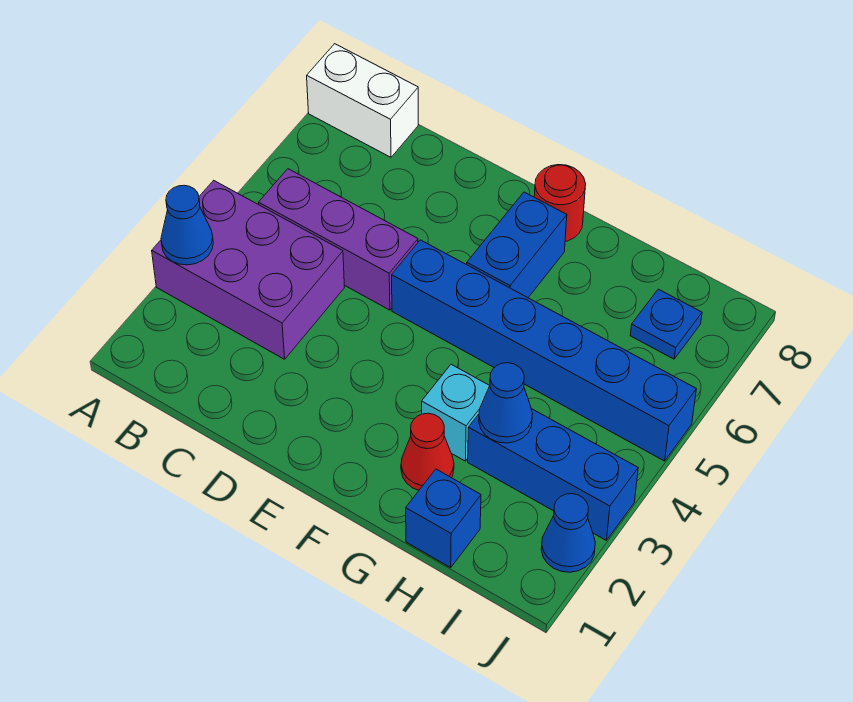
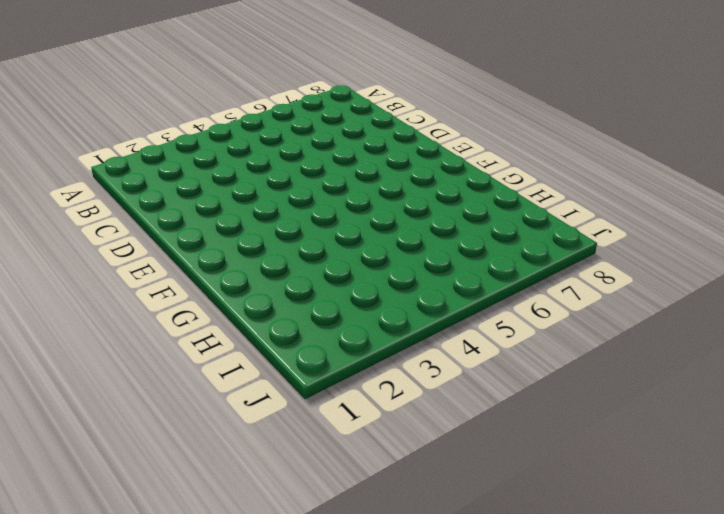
none -> purple 2x3 brick [152,180,344,359]
none -> white 1x2 brick [307,44,418,157]
none -> purple 1x3 brick [259,169,418,310]

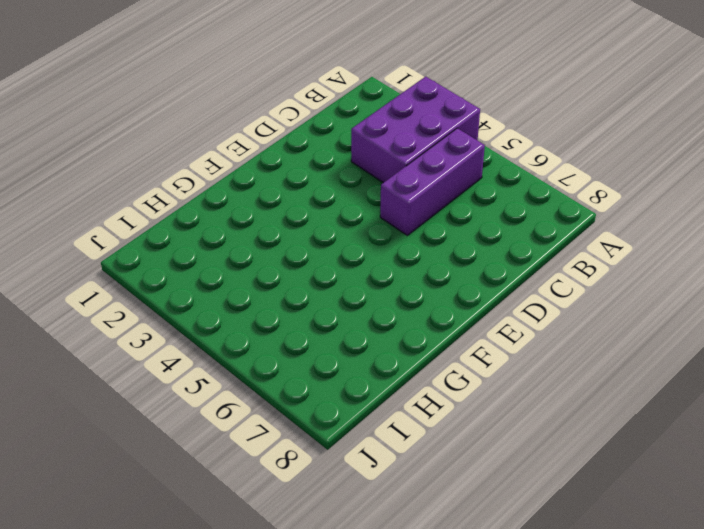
none -> white 1x2 brick [307,44,418,157]
none -> blue 1x6 brick [392,240,696,461]
none -> blue 1x2 brick [467,192,567,298]

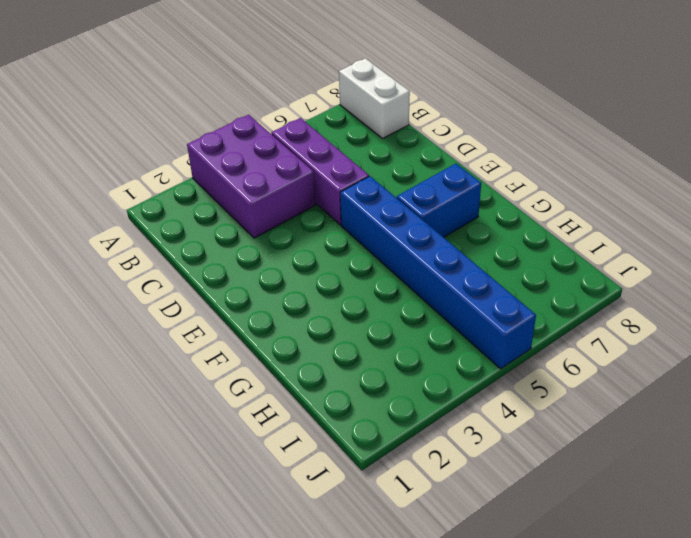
none -> red 1x1 round brick [534,165,586,241]
none -> red 1x1 cone [401,413,454,490]
none -> cyan 1x1 brick [422,364,490,461]

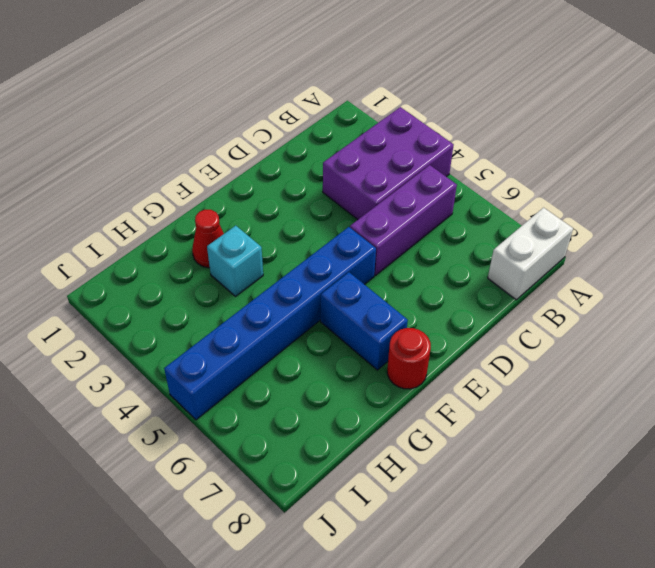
none -> blue 1x1 brick [406,469,481,568]
none -> blue 1x3 brick [468,409,638,540]
none -> blue 1x1 plate [630,289,702,359]

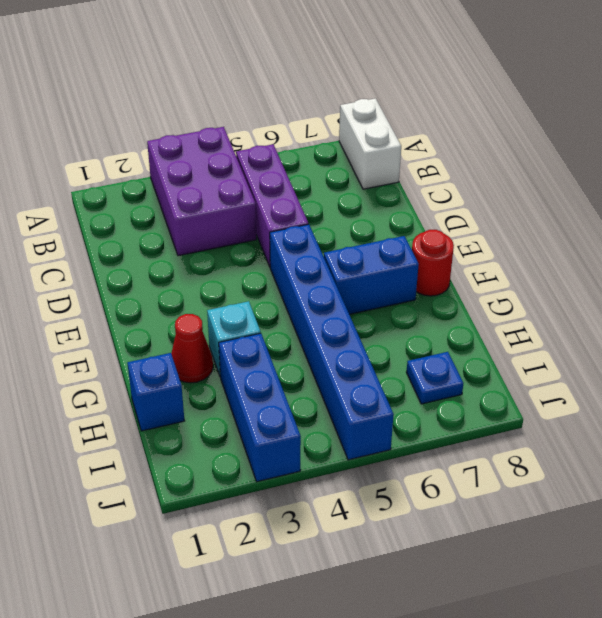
none -> blue 1x1 cone [541,494,595,572]
none -> blue 1x1 cone [161,185,213,265]
none -> blue 1x1 cone [479,363,533,443]

